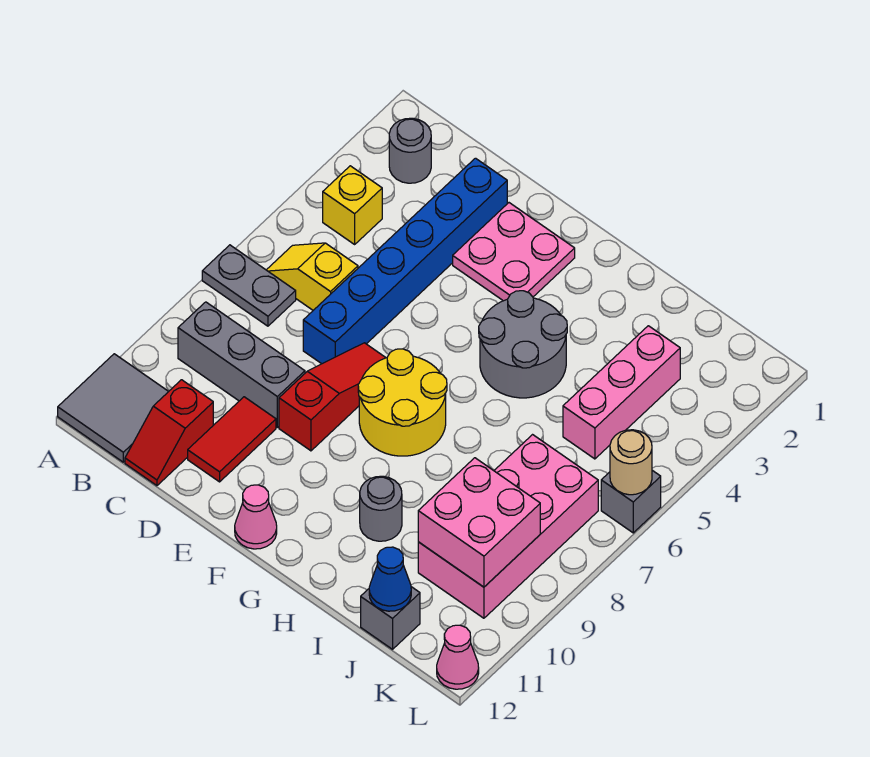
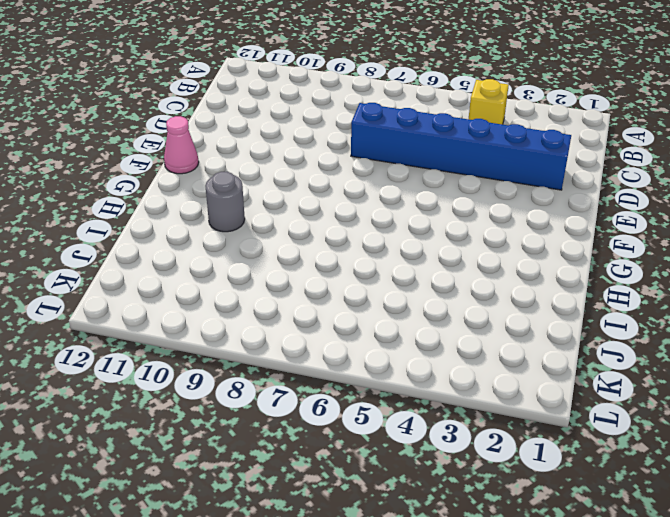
none -> grey 1x2 plate [202,245,296,326]
none -> grey 2x2 tile [58,354,169,462]
none -> grey 1x1 round brick [389,118,431,183]

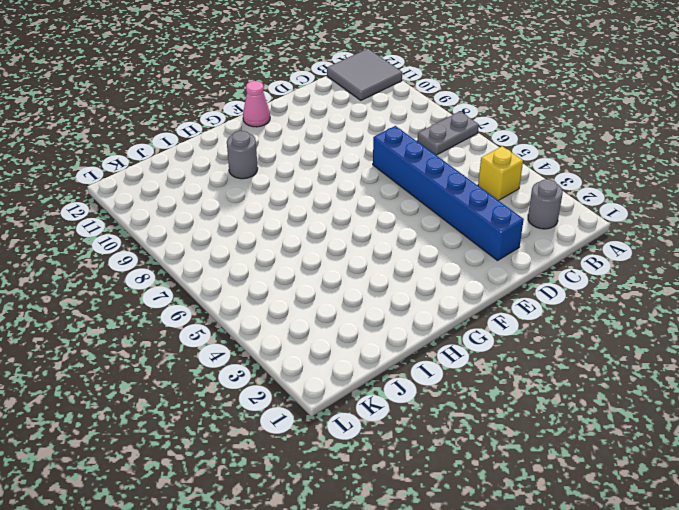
none -> yellow 1x2 slope [267,243,358,310]
none -> grey 1x3 brick [178,302,305,427]
none -> red 1x2 slope [125,380,213,486]

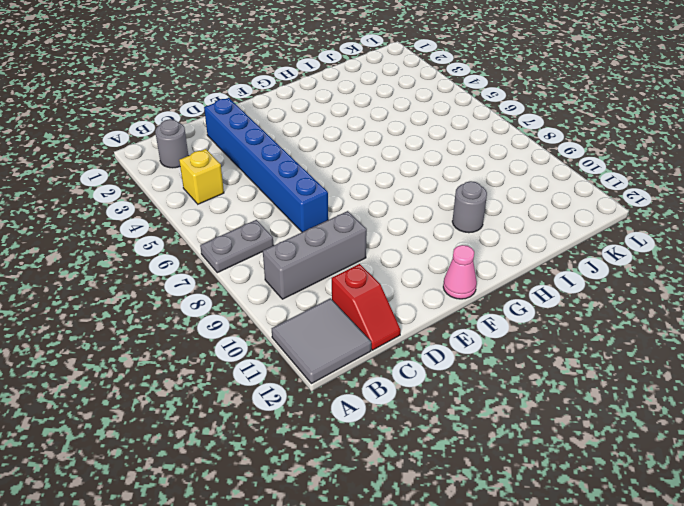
none -> yellow 1x2 slope [267,243,358,310]
none -> red 1x2 tile [188,397,276,482]
none -> pink 2x2 plate [453,203,575,301]

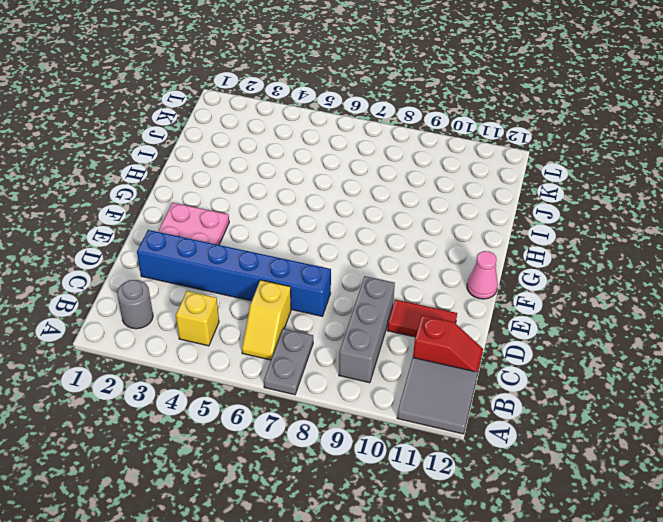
none -> red 1x3 slope [279,343,386,451]
none -> yellow 2x2 round brick [358,349,447,456]
none -> grey 2x2 round brick [479,291,567,398]

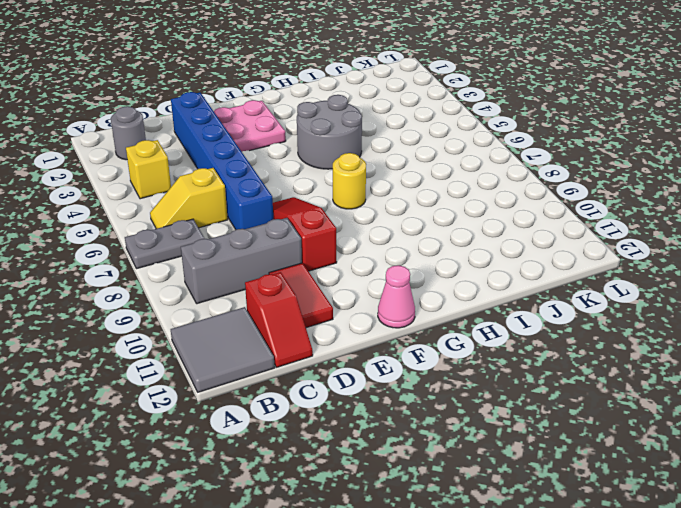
yellow 1x1 round brick [333,153,366,209] -> yellow 2x2 round brick [358,349,447,456]
none -> grey 1x1 round brick [360,476,402,541]
none -> pink 1x3 brick [563,326,680,459]
none -> pink 2x4 brick [418,435,598,618]

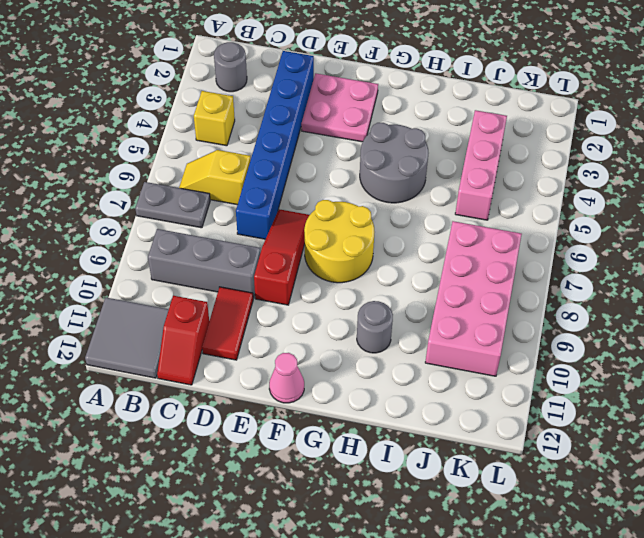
none -> grey 1x1 brick [361,587,420,649]
none -> grey 1x1 brick [601,470,661,533]
none -> pink 1x1 cone [437,625,479,689]

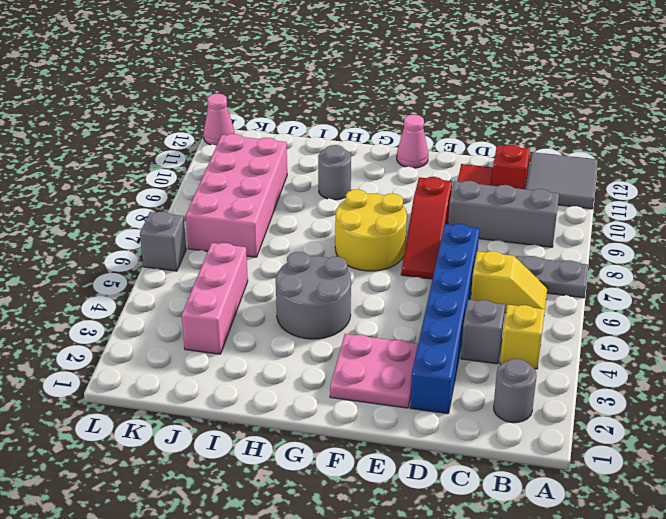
grey 1x1 brick [461,300,505,364] -> grey 1x1 brick moved to [361,587,420,649]
none -> pink 2x2 brick [418,458,540,587]
none -> blue 1x1 cone [369,547,411,611]
none -> tan 1x1 round brick [610,430,652,495]

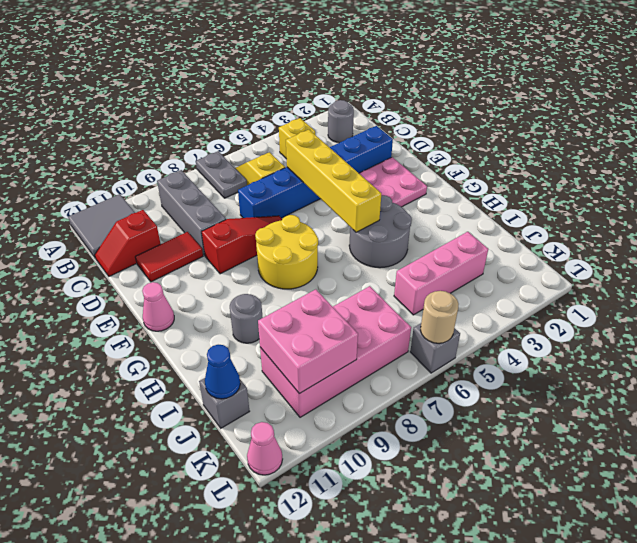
yellow 1x4 brick [286,130,381,232] -> none

